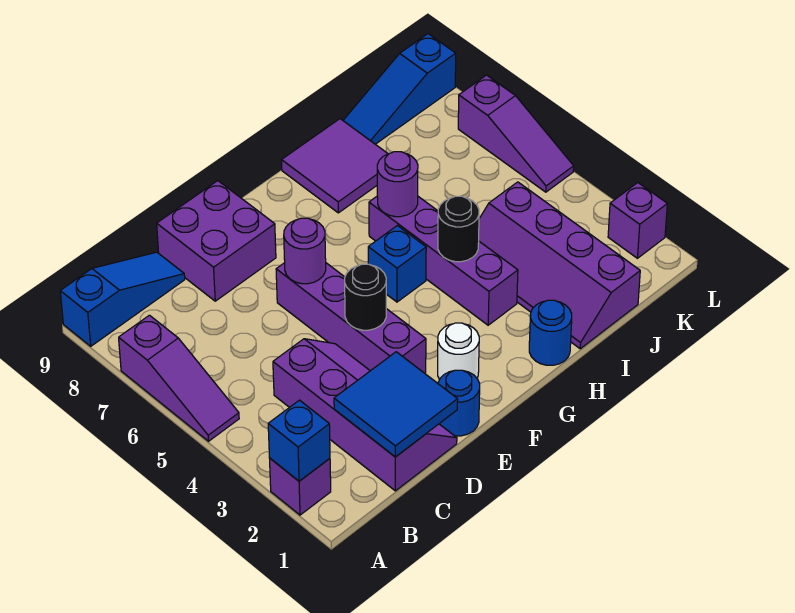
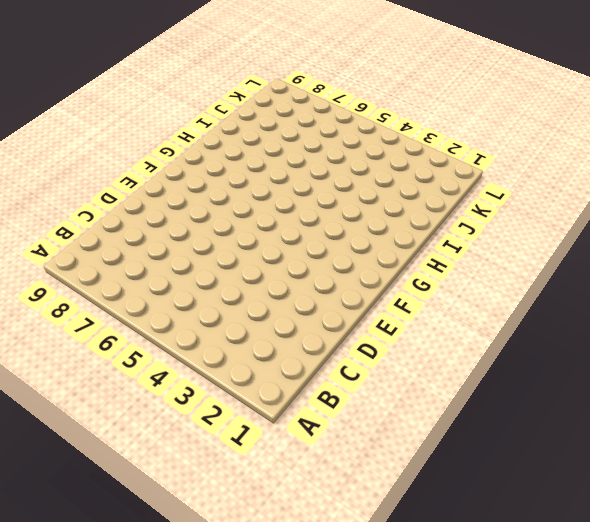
none -> purple 1x1 brick [270,459,331,515]
none -> purple 1x3 slope [119,315,239,441]
none -> blue 1x3 slope [60,252,185,346]

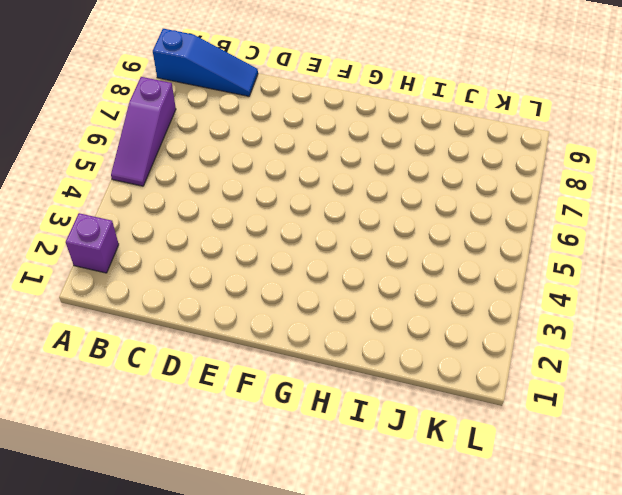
none -> purple 2x4 slope [273,339,457,491]
none -> purple 2x2 brick [157,181,276,301]
none -> blue 1x1 round brick [438,370,480,436]

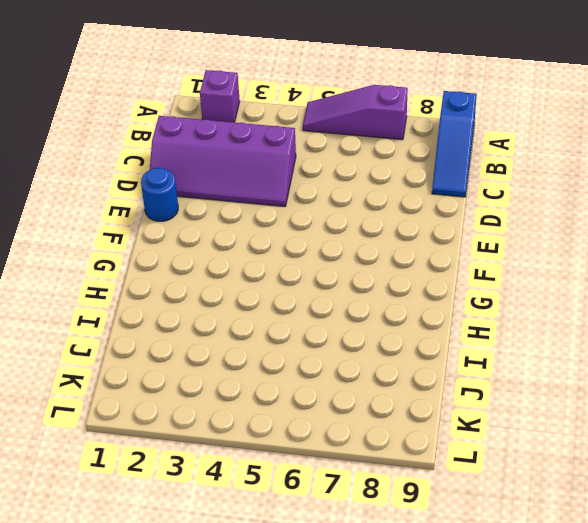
none -> purple 2x2 brick [157,181,276,301]
none -> purple 1x4 brick [276,263,426,373]
none -> white 1x1 round brick [438,323,479,379]

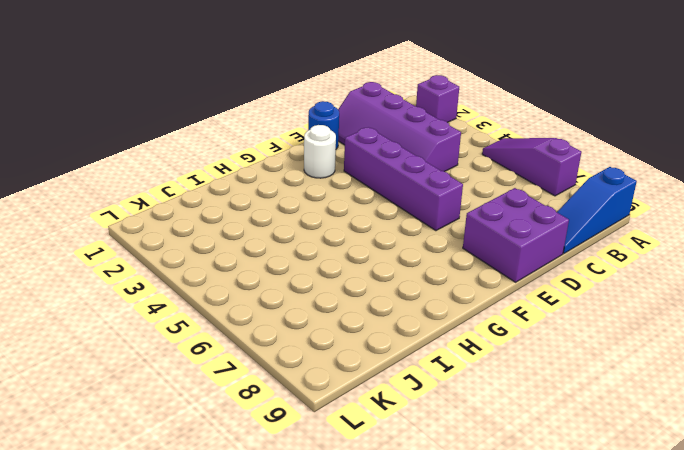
none -> blue 1x1 brick [368,226,426,302]
none -> blue 1x1 round brick [529,300,572,365]
none -> purple 1x4 brick [369,197,518,325]

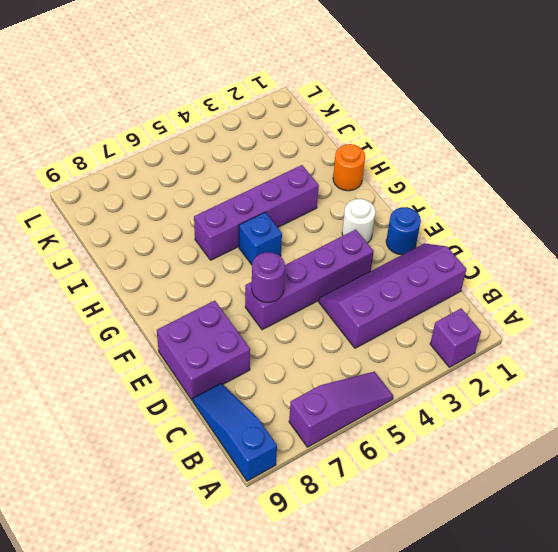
orange 1x1 round brick [333,144,365,191] -> blue 1x1 round brick [529,300,572,365]
none -> purple 2x2 tile [282,119,388,213]
none -> purple 2x4 slope [479,182,640,349]
none -> blue 1x3 slope [343,34,456,144]

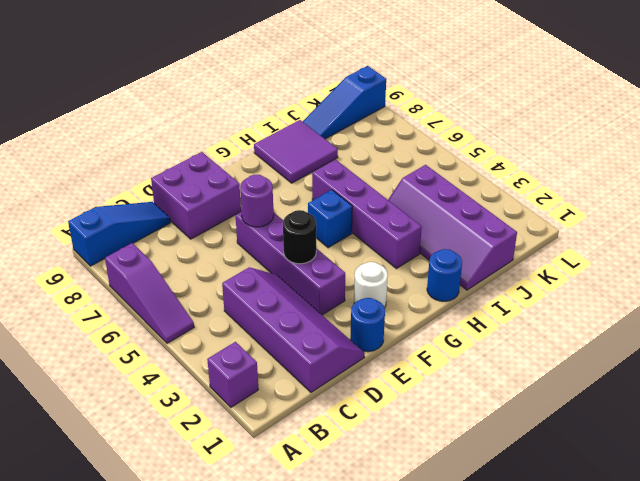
none -> purple 1x1 brick [608,183,667,258]
none -> purple 1x3 slope [458,75,574,192]
none -> blue 1x1 brick [268,400,330,481]

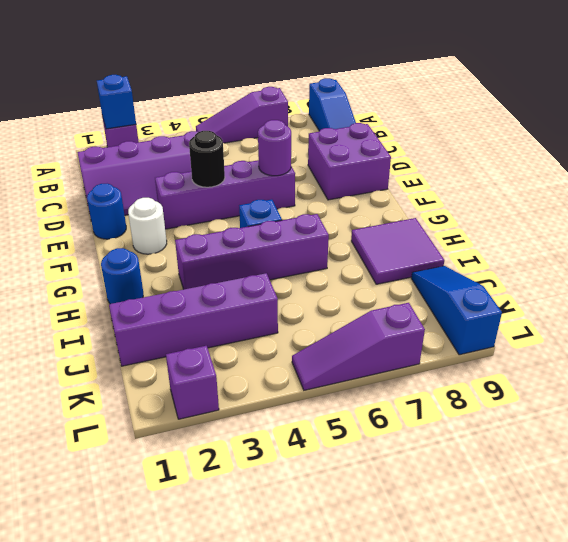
none -> blue 2x2 tile [334,352,458,457]
none -> black 1x1 round brick [438,196,479,262]
none -> purple 1x1 round brick [377,152,418,217]

